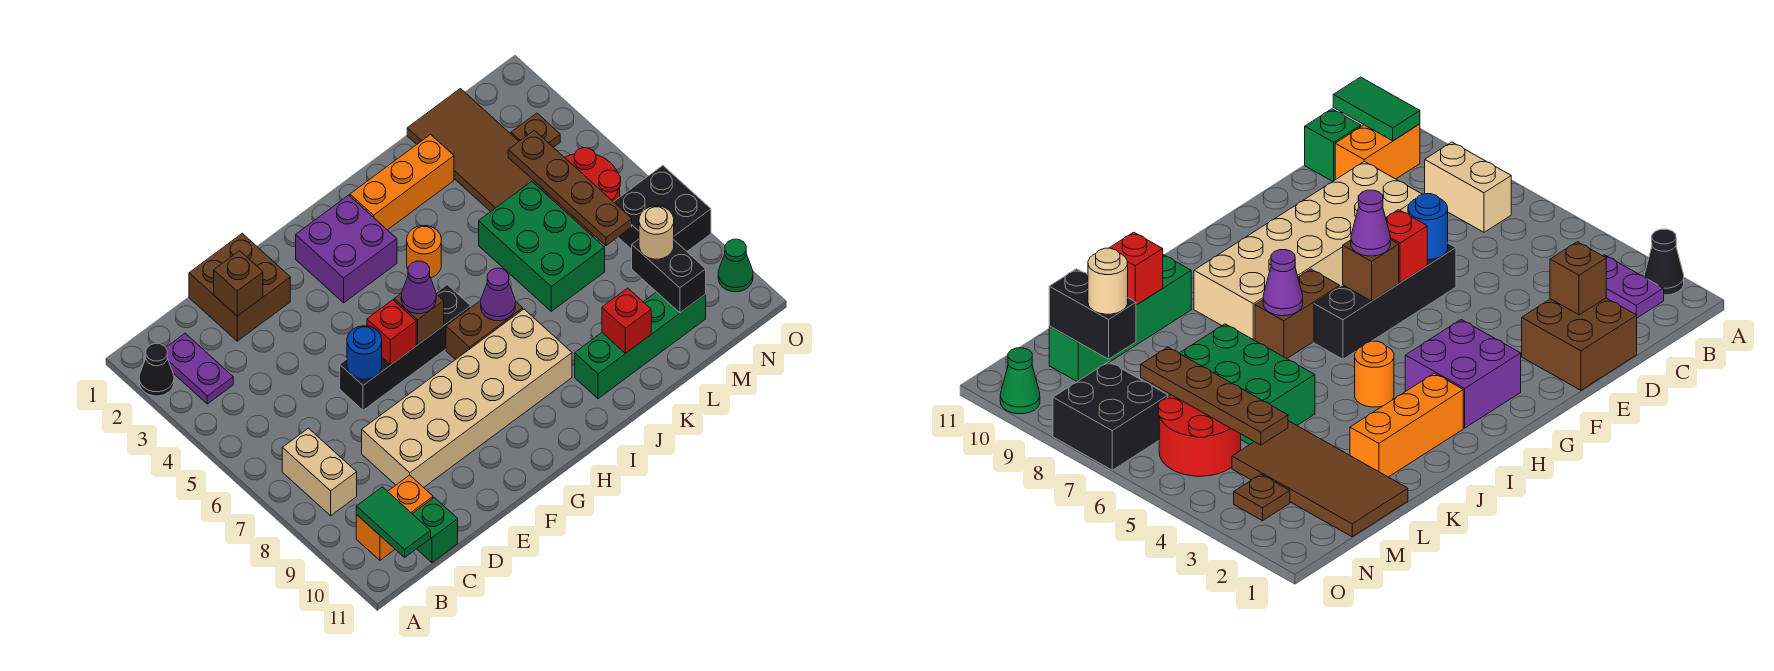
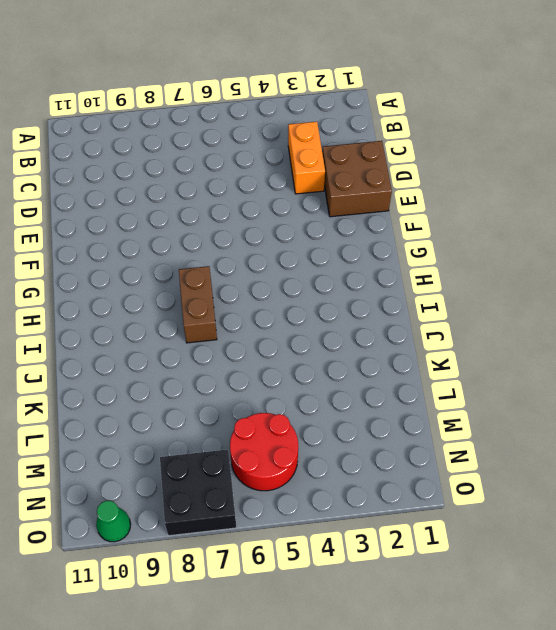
orange 1x2 brick [288,122,325,194] -> orange 1x2 brick moved to [356,475,433,560]
none -> black 1x1 cone [139,344,174,396]
none -> purple 1x2 plate [166,333,233,404]
none -> tan 1x2 brick [282,428,357,516]
none -> green 1x1 brick [413,497,458,563]

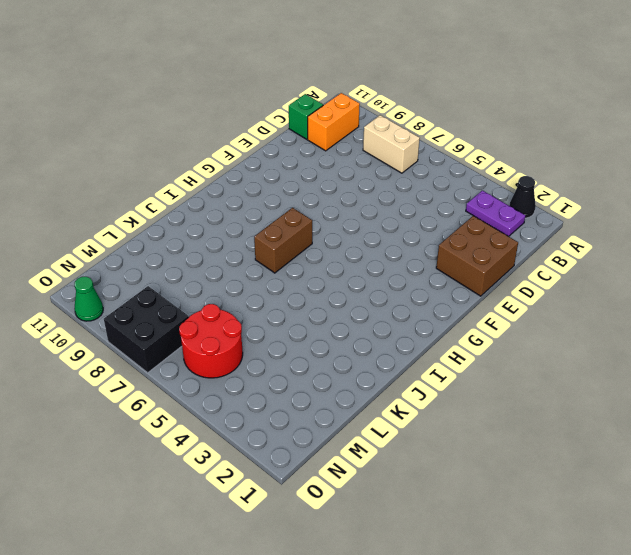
none -> tan 2x6 brick [362,309,572,487]
none -> black 1x4 brick [340,285,471,410]
none -> purple 2x2 brick [296,195,397,303]
none -> orange 1x3 brick [350,135,454,230]

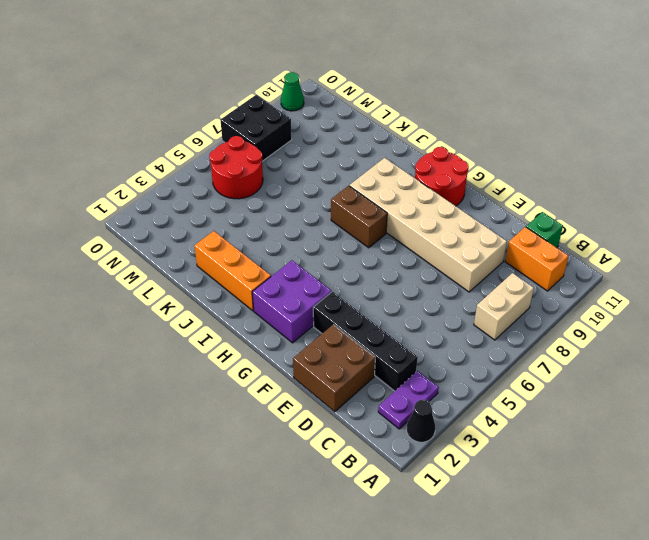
black 1x4 brick [313,292,418,391] -> black 1x4 brick moved to [340,285,471,410]
red 2x2 round brick [415,147,469,206] -> none
none -> orange 1x1 round brick [407,225,441,278]
none -> green 1x4 brick [575,292,706,399]
none -> green 2x3 brick [479,181,605,311]
none -> brown 2x4 tile [407,89,547,212]

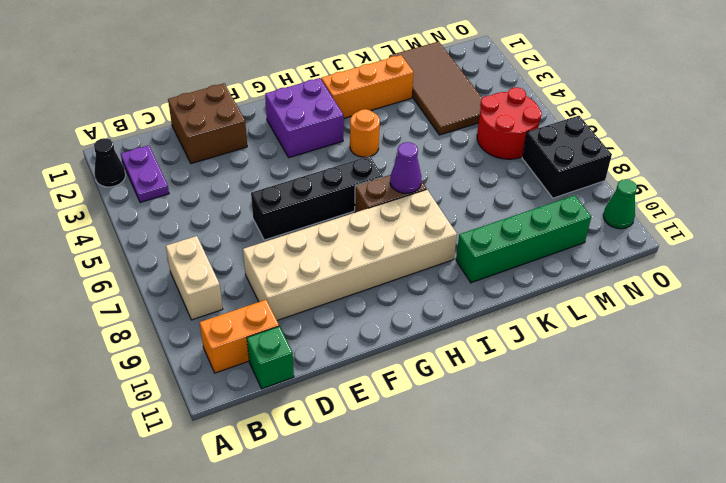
none -> green 2x3 brick [479,181,605,311]
none -> brown 1x1 plate [511,113,560,147]
none -> green 1x2 tile [356,487,431,557]
none -> brown 1x1 brick [214,251,263,316]

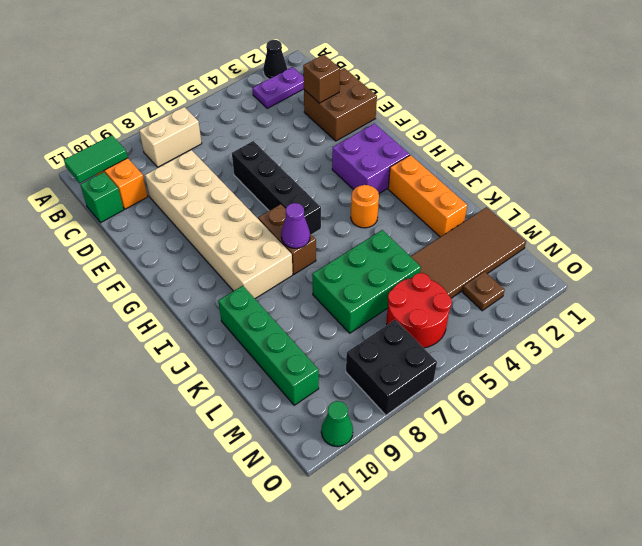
none -> blue 1x1 round brick [347,326,382,379]
none -> red 1x1 brick [367,300,416,365]
none -> brown 1x1 brick [394,293,444,345]
none -> red 1x1 brick [602,288,651,353]

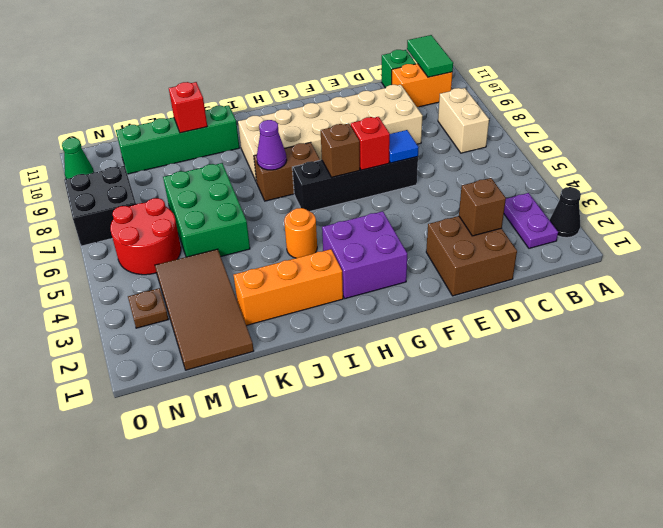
blue 1x1 tile [389,130,419,163] -> blue 1x1 round brick [347,326,382,379]
none -> brown 1x4 plate [508,130,632,246]
none -> black 1x2 brick [632,239,706,313]
none -> purple 1x1 cone [401,261,436,314]
none -> tan 1x1 round brick [639,206,674,259]

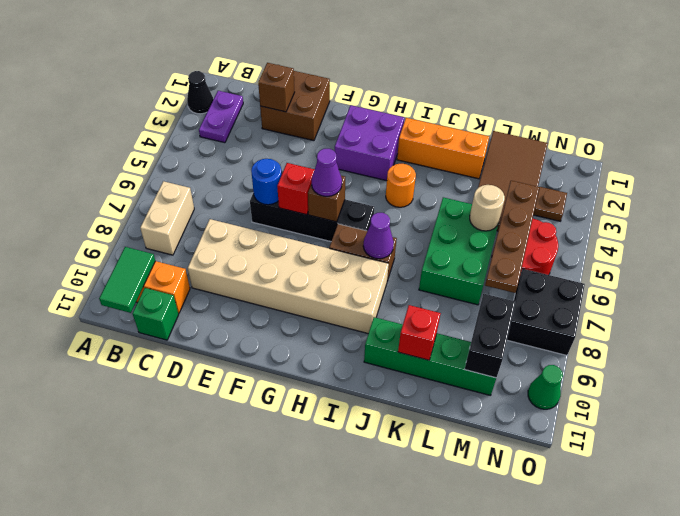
tan 1x1 round brick [470,185,505,231] -> tan 1x1 round brick moved to [639,206,674,259]

